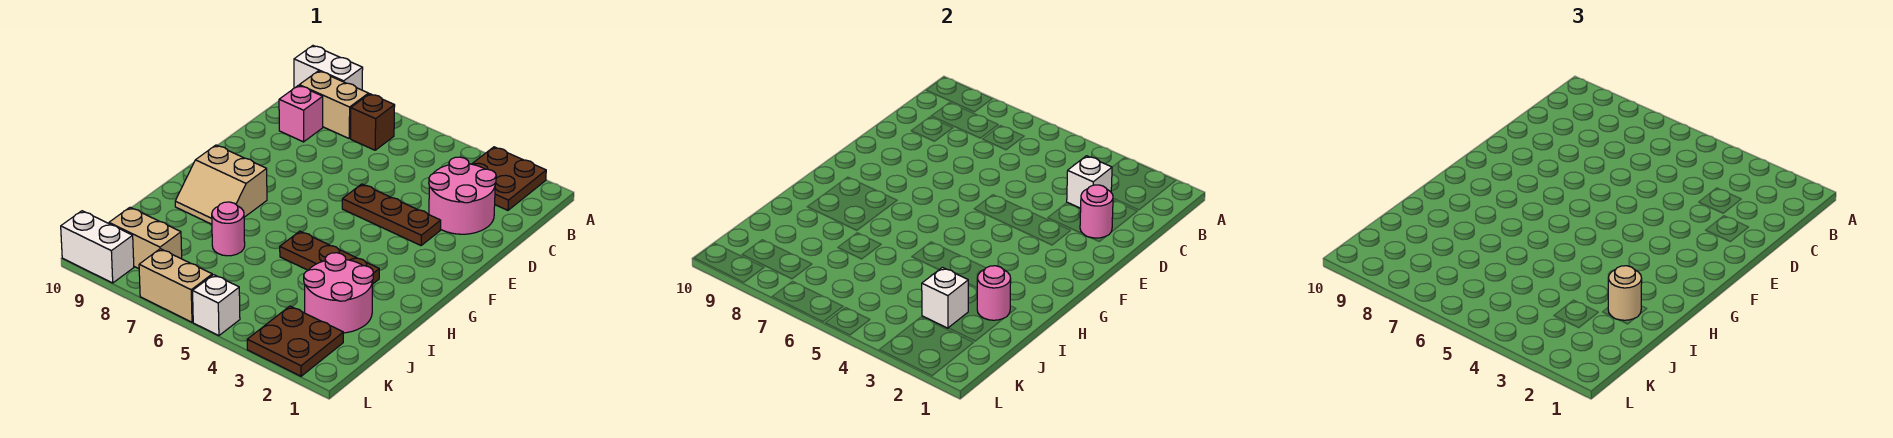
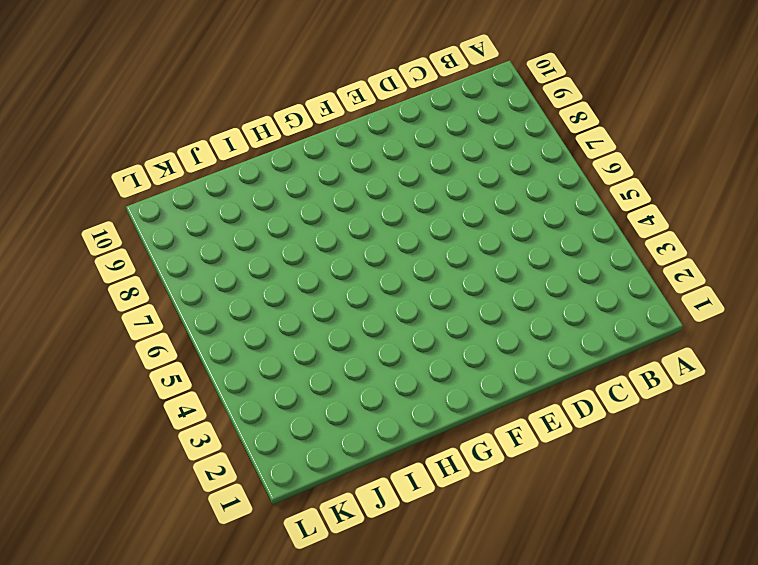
none -> brown 2x2 plate [472,147,546,210]
none -> white 1x2 brick [294,46,363,90]
none -> brown 1x1 brick [351,94,395,150]

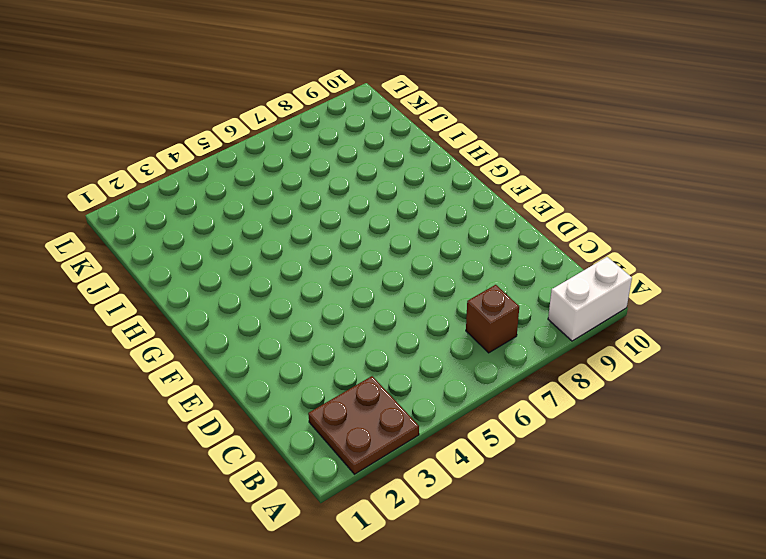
none -> tan 1x2 brick [299,71,369,138]
none -> pink 2x2 round brick [429,157,496,234]
none -> pink 1x1 brick [279,85,323,142]

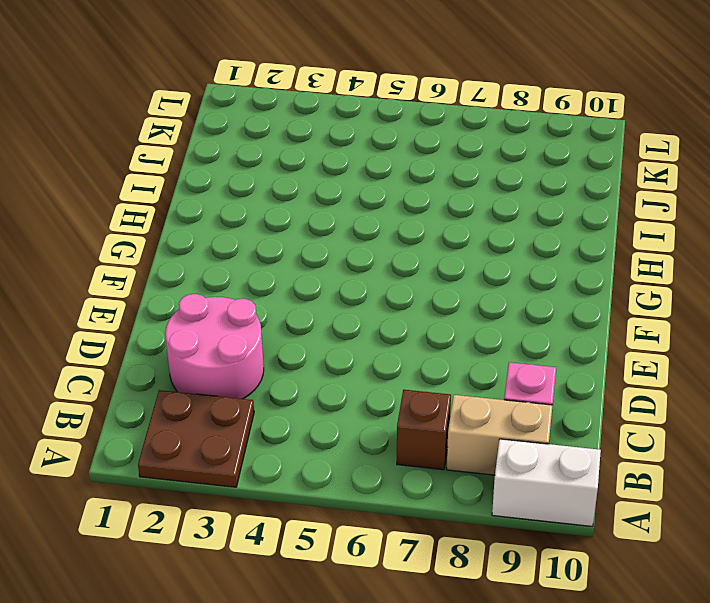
none -> brown 1x3 plate [342,184,441,245]
none -> tan 2x2 slope [175,145,267,224]
none -> brown 1x3 plate [280,231,379,284]

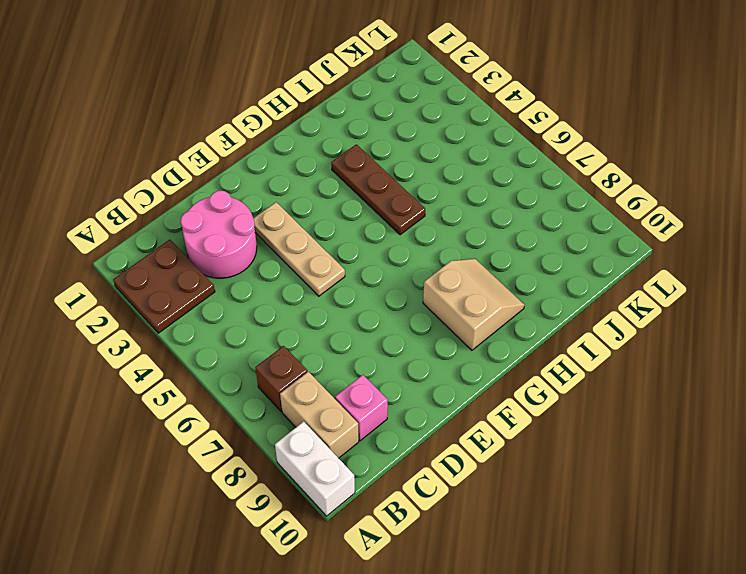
tan 1x3 plate [253,202,345,296] -> brown 1x3 plate [342,184,441,245]
none -> pink 2x2 round brick [304,253,373,333]
none -> pink 1x1 round brick [212,202,245,256]
none -> brown 2x2 plate [247,306,343,376]

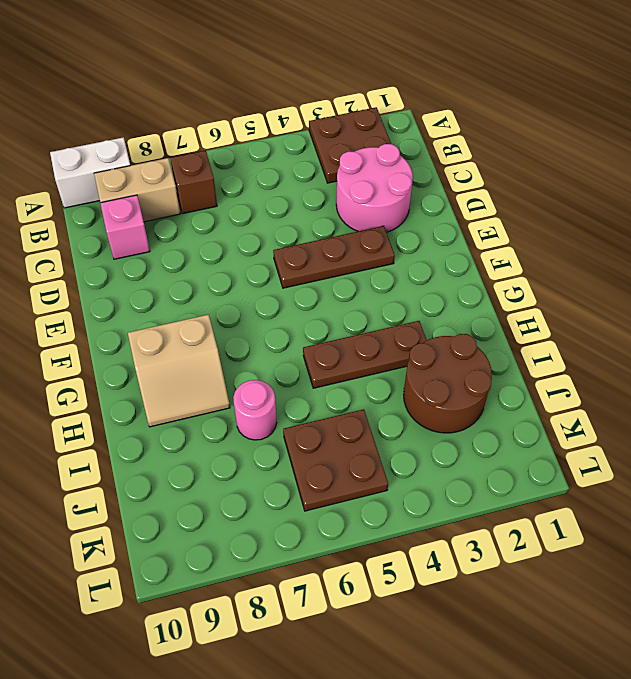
brown 2x2 round brick [404,334,492,433] -> pink 2x2 round brick [304,253,373,333]
brown 2x2 plate [283,409,388,511] -> brown 2x2 plate moved to [247,306,343,376]
none -> tan 1x2 brick [109,207,182,269]
none -> white 1x1 brick [193,275,240,336]
none -> tan 1x2 brick [139,249,212,322]

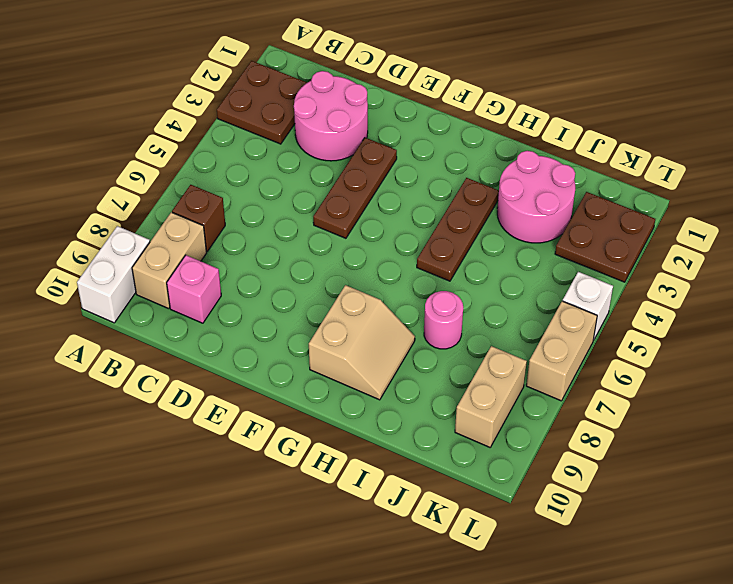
none -> white 1x2 brick [61,211,134,283]
none -> white 1x1 brick [1067,156,1112,208]
none -> pink 1x1 round brick [1080,185,1113,238]

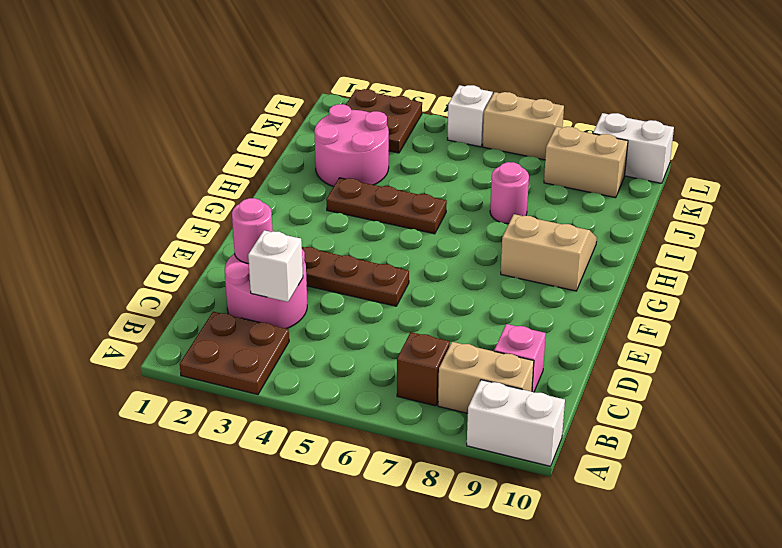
none -> pink 1x1 round brick [977,266,1011,320]
none -> white 1x1 brick [922,267,968,328]
none -> tan 1x1 round brick [1608,266,1642,320]

